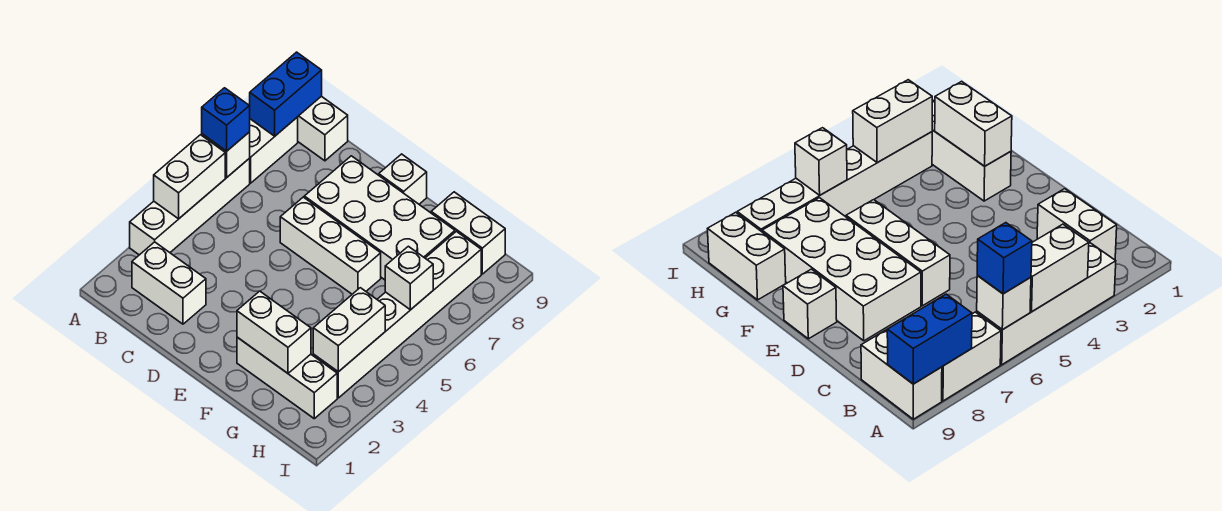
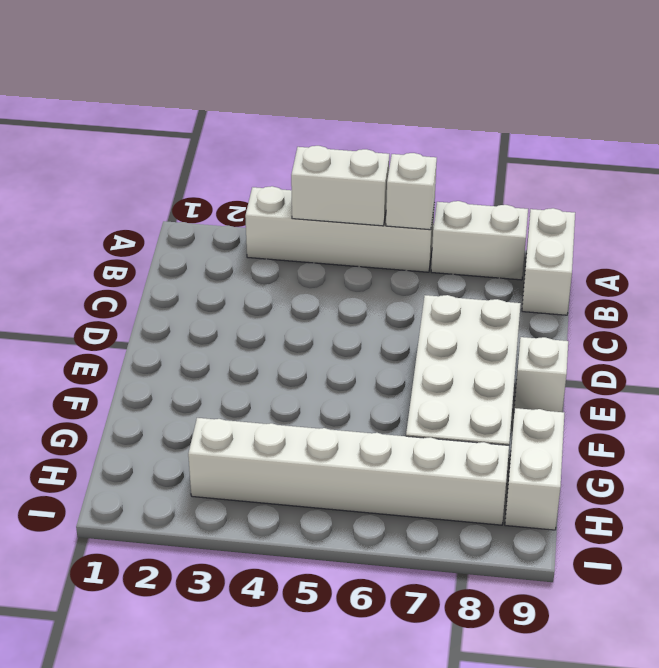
none -> white 1x2 brick [132,242,206,324]
none -> white 1x3 brick [280,197,381,294]
none -> white 1x3 brick [237,337,337,419]

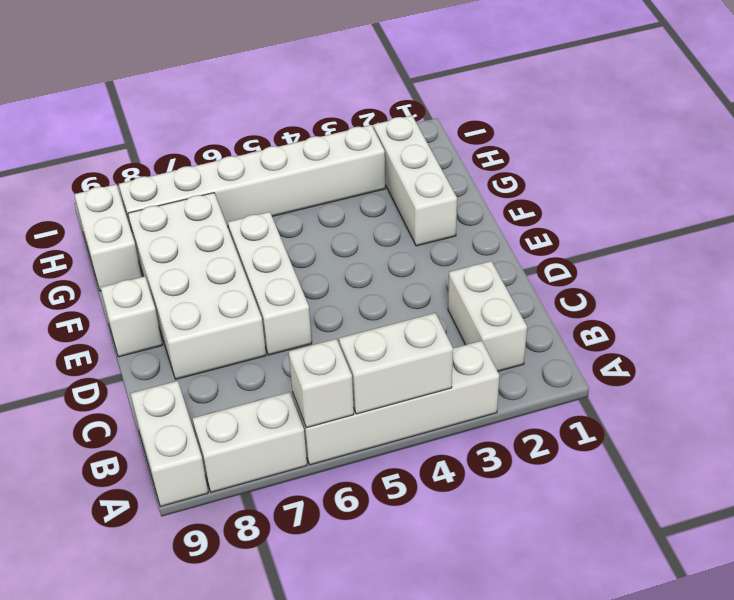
none -> blue 1x2 brick [250,52,322,136]
none -> white 1x2 brick [237,291,311,373]
none -> white 1x2 brick [313,288,385,372]

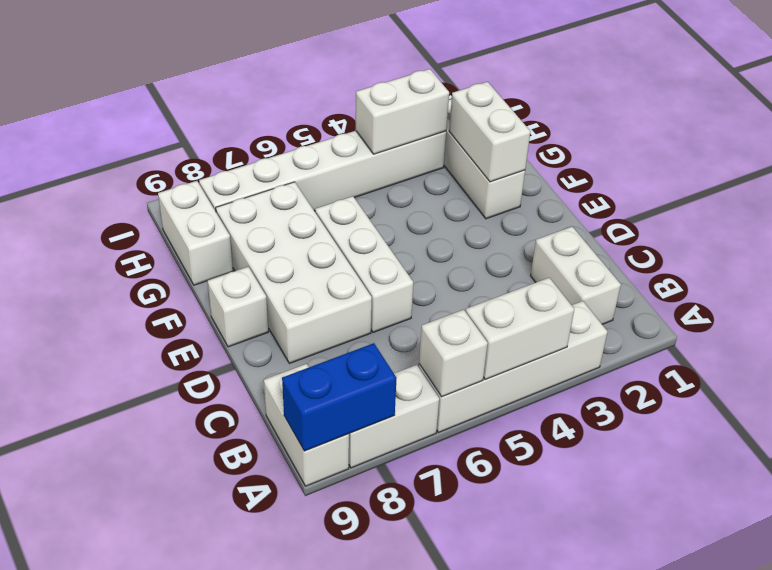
none -> white 1x1 brick [385,246,433,310]
none -> blue 1x1 brick [202,88,250,151]

